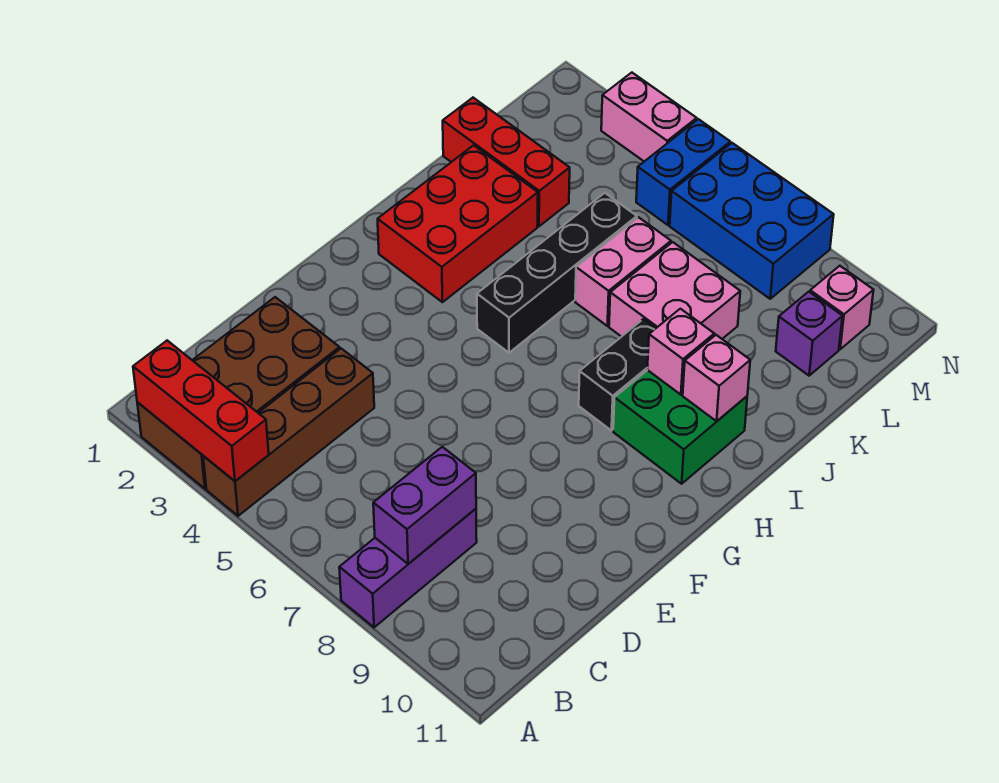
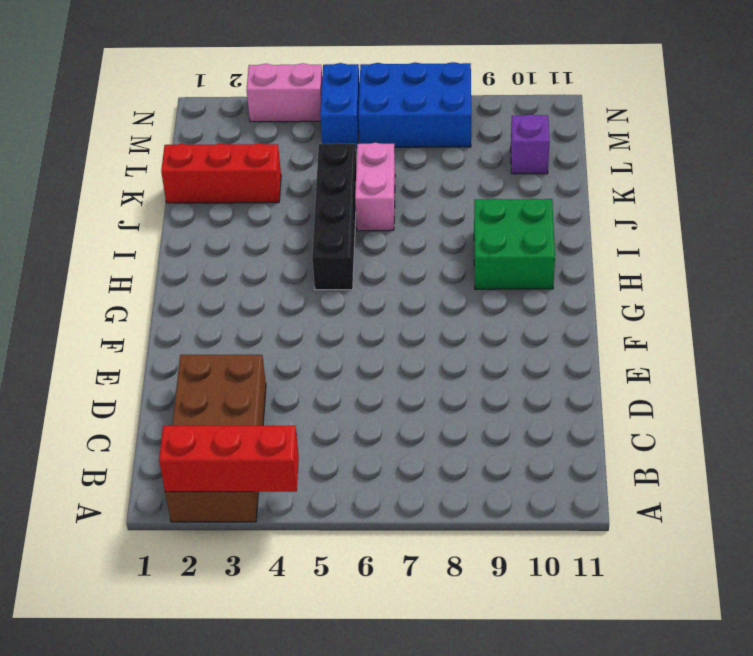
none -> brown 1x4 brick [203,349,374,516]
none -> purple 1x3 brick [339,509,477,627]
none -> red 2x3 brick [378,145,538,302]

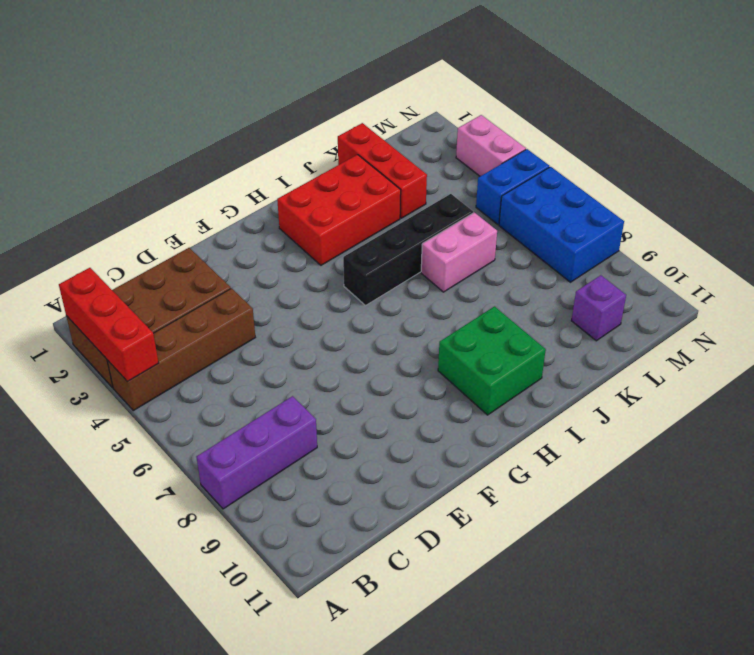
none -> black 1x2 brick [579,319,656,431]
none -> pink 2x2 brick [609,242,740,339]
none -> pink 1x1 brick [810,266,874,349]

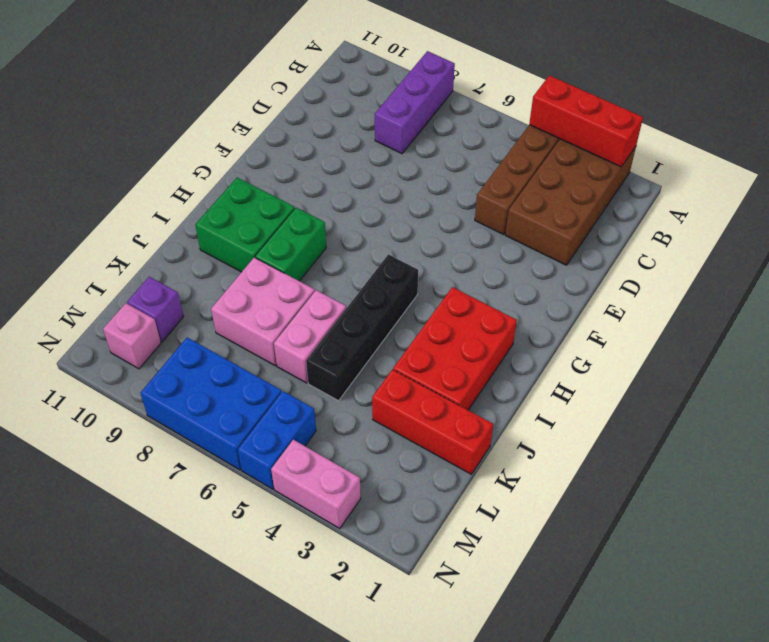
green 1x2 brick [255,208,326,281] -> black 1x2 brick [579,319,656,431]
none -> purple 1x2 brick [373,447,476,564]
none -> pink 1x1 brick [647,309,714,395]
none -> pink 1x1 brick [683,335,750,421]

